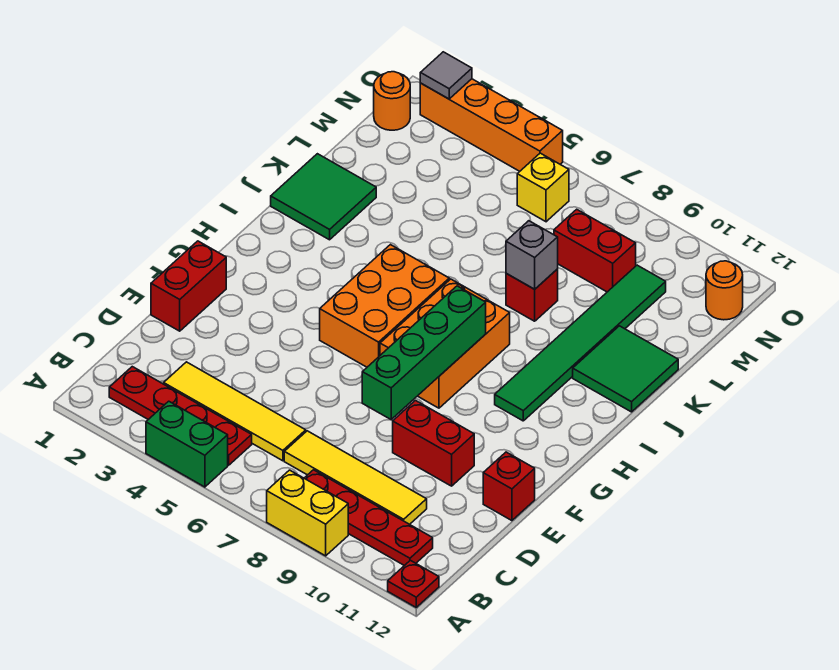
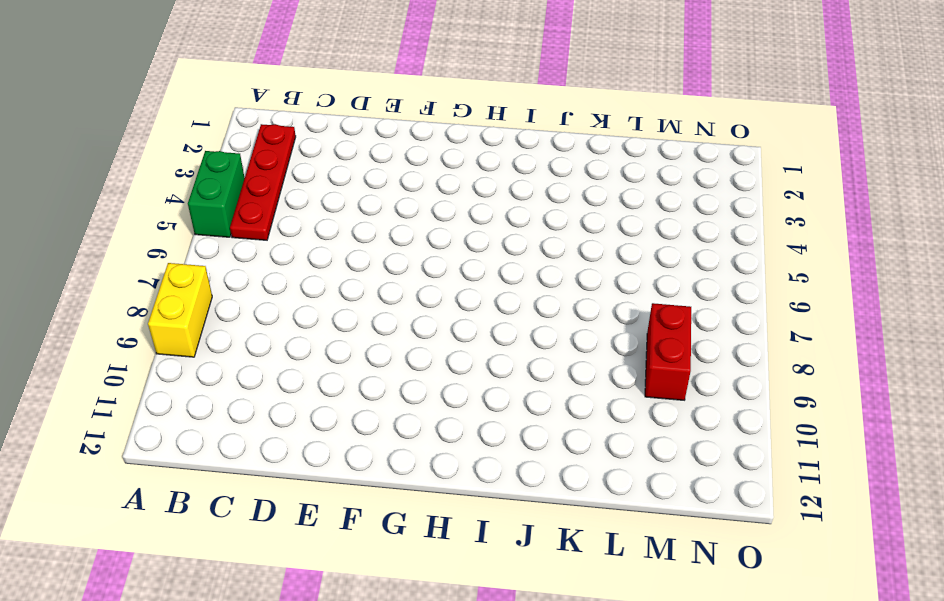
none -> red 1x1 plate [388,560,439,607]
none -> red 1x4 plate [304,470,433,566]
none -> yellow 1x4 tile [164,362,306,461]

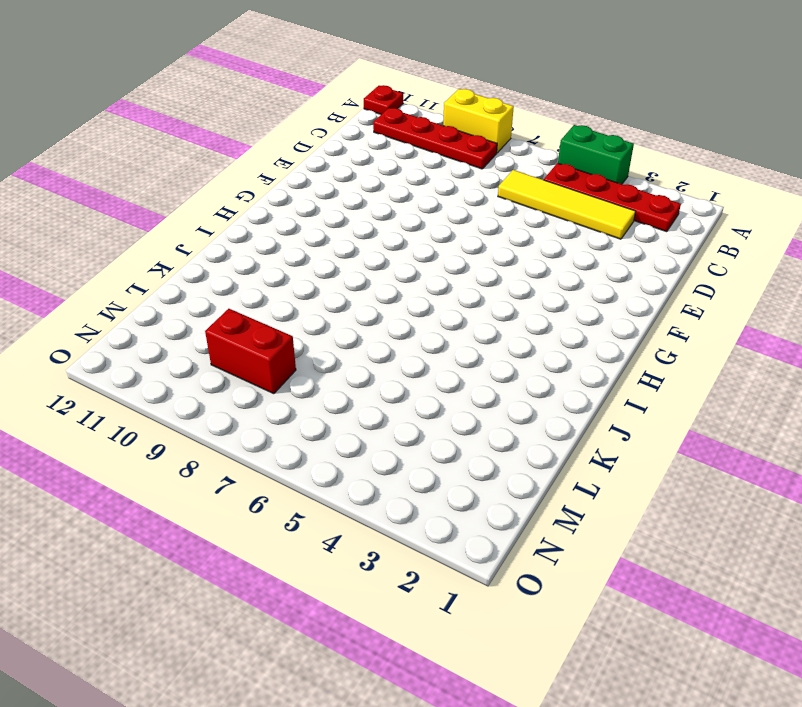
none -> yellow 1x4 tile [284,431,427,524]
none -> red 1x2 brick [151,241,226,331]
none -> red 1x2 brick [393,401,474,486]

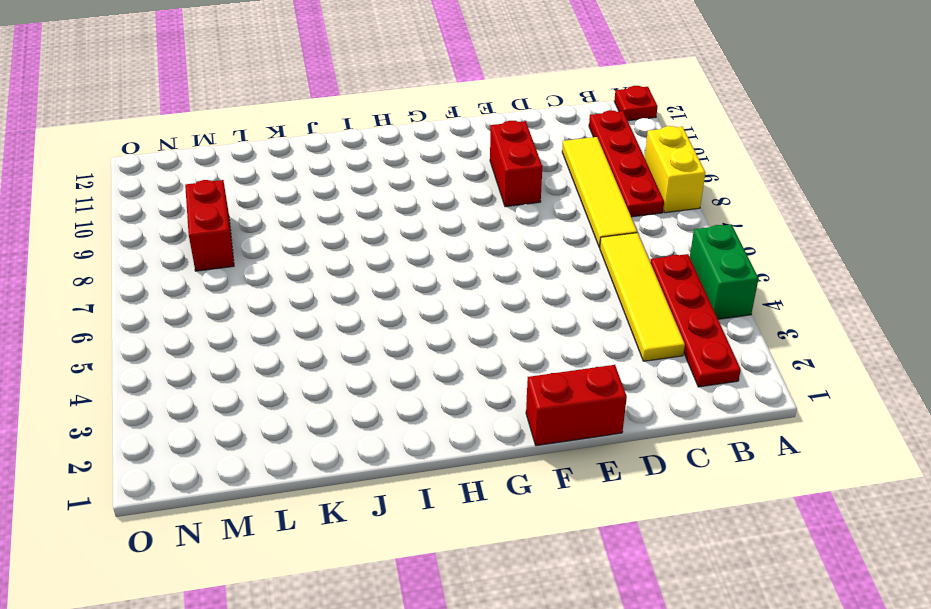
none -> red 1x1 brick [483,452,535,521]
none -> orange 2x3 brick [320,245,449,367]
none -> orange 2x3 brick [380,279,510,408]

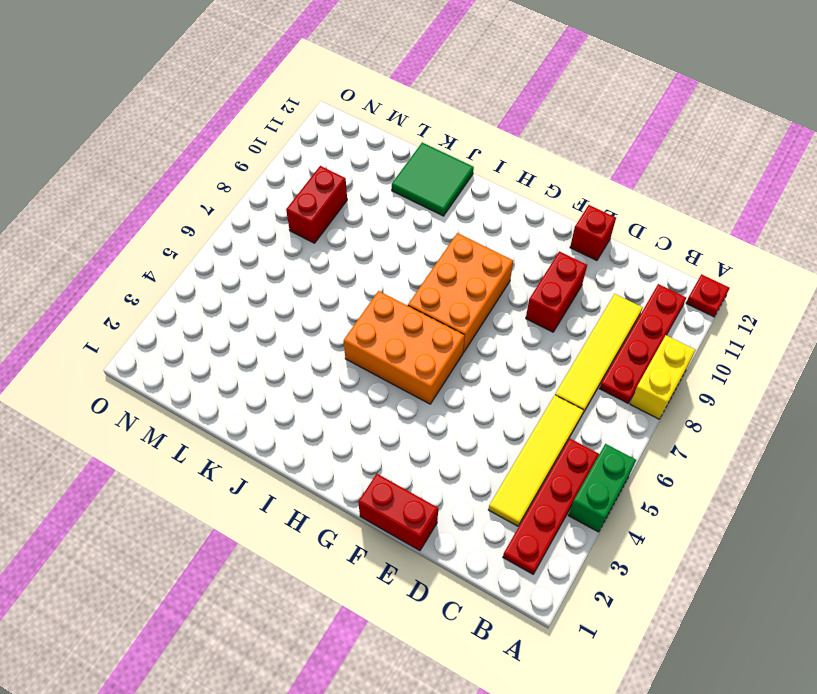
orange 2x3 brick [408,233,513,352] -> orange 2x3 brick turned to [380,279,510,408]
none -> green 1x6 tile [495,265,666,421]
none -> green 2x2 tile [271,154,376,240]
none -> red 1x1 brick [506,269,558,321]

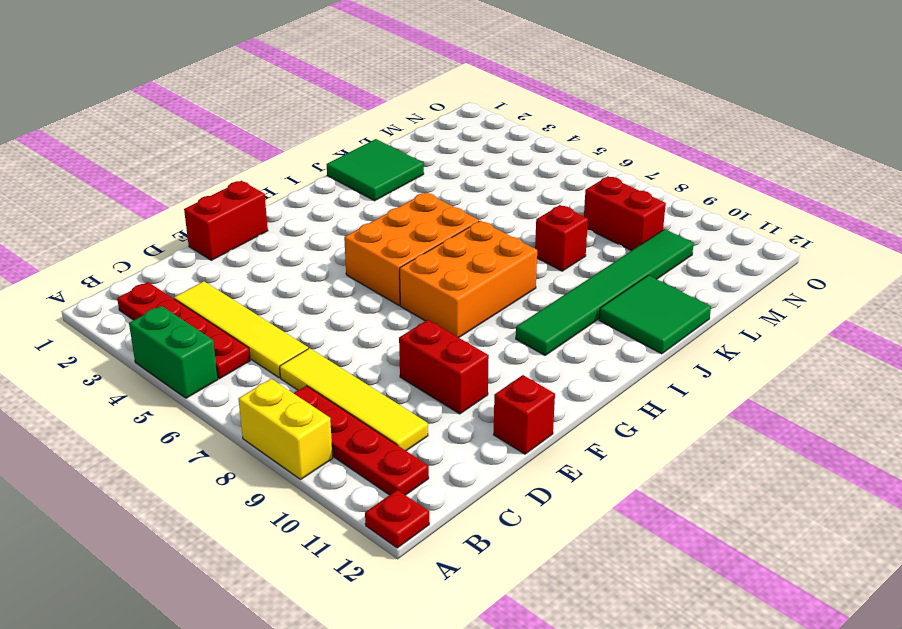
none -> orange 1x1 round brick [374,72,410,130]
none -> yellow 1x1 brick [517,153,569,222]
none -> orange 1x1 round brick [706,261,743,320]

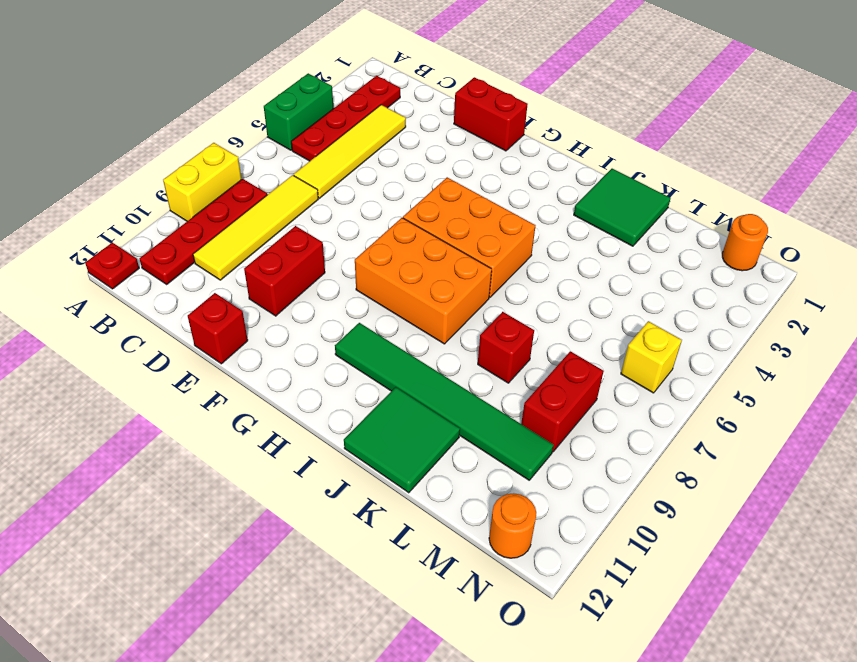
none -> orange 1x4 brick [420,79,563,171]
none -> green 1x4 brick [362,286,486,419]
none -> grey 1x1 brick [506,221,558,289]

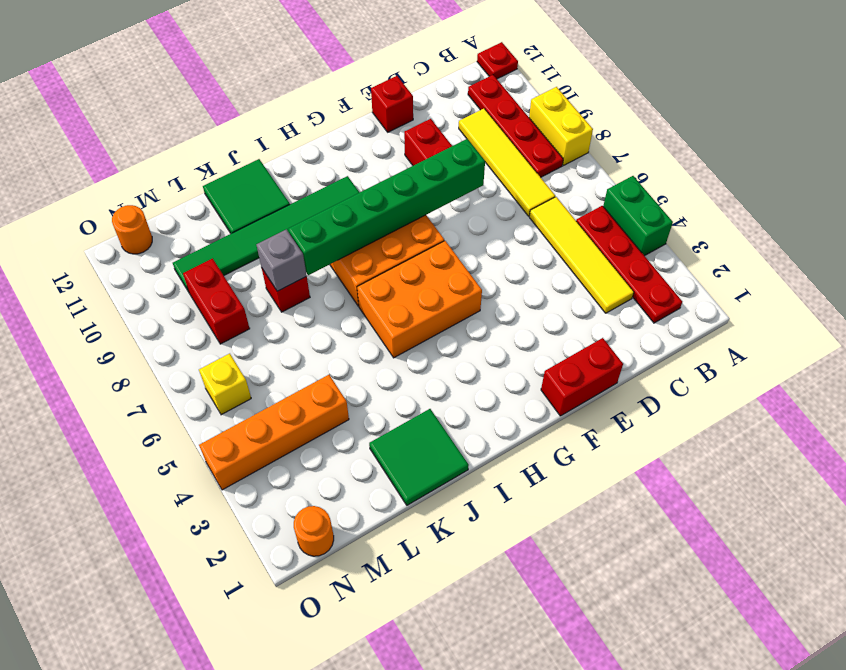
green 1x6 brick [288,139,485,275] -> green 1x4 brick [362,286,486,419]
orange 1x4 brick [199,375,349,490] -> orange 1x4 brick turned to [420,79,563,171]
none -> grey 1x1 tile [420,52,472,99]

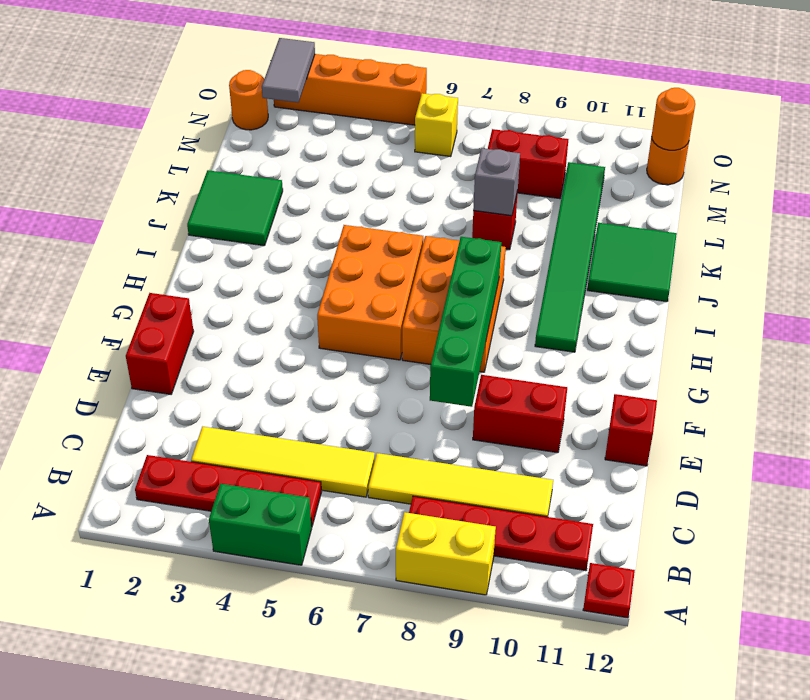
grey 1x2 tile [262,38,315,102] -> grey 1x1 tile [420,52,472,99]
orange 1x1 round brick [652,88,695,150] -> none

